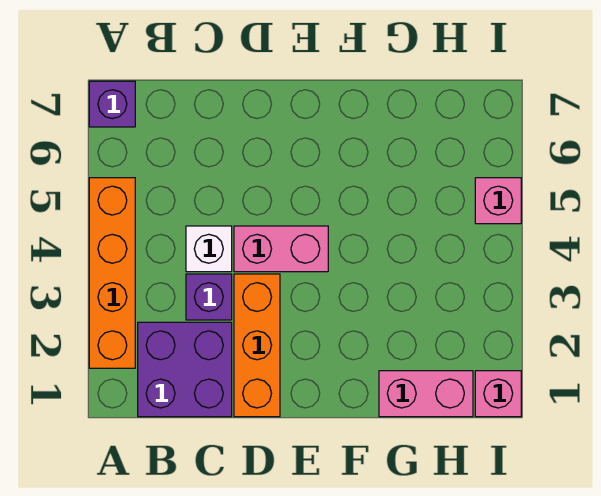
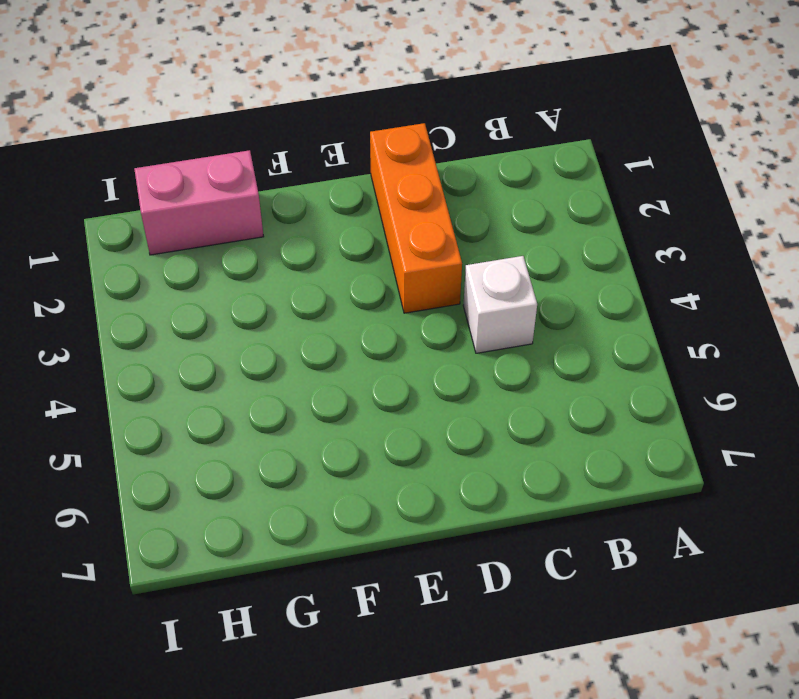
none -> orange 1x4 brick [89,178,135,368]
none -> purple 1x1 brick [89,81,135,127]

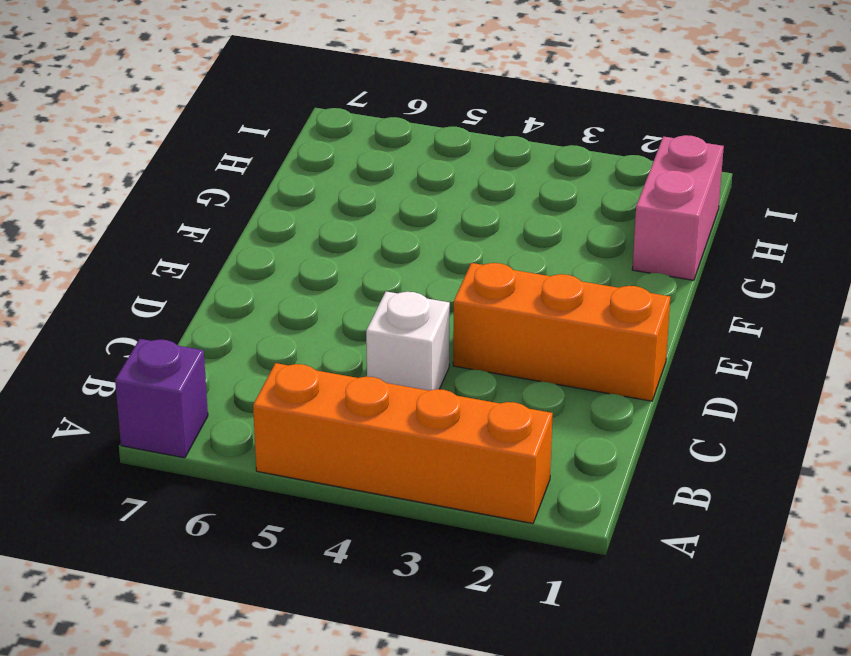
none -> purple 2x2 brick [138,322,232,417]
none -> purple 1x1 brick [186,274,232,320]

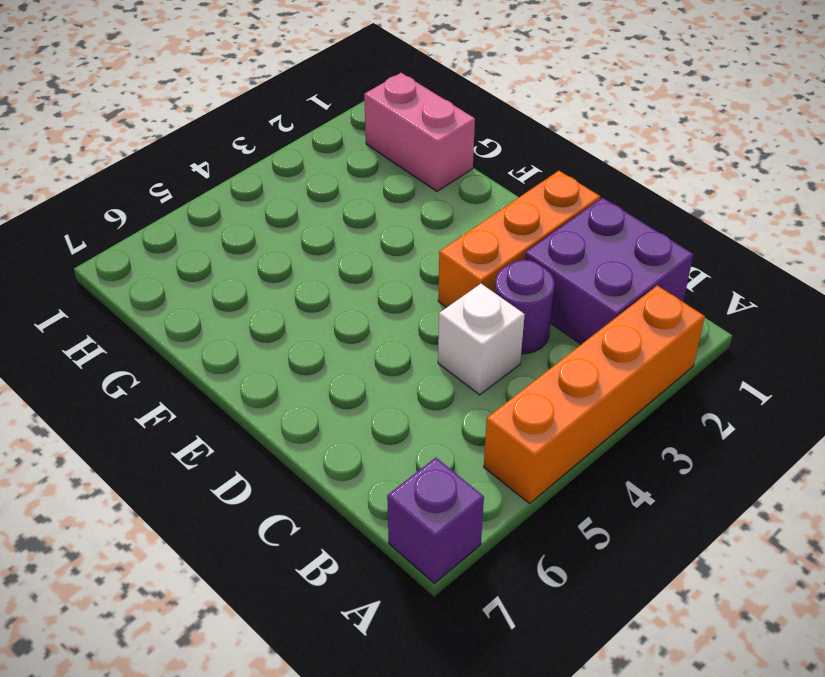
purple 1x1 round brick [495,260,554,354] -> purple 1x1 brick [186,274,232,320]
none -> pink 1x2 brick [234,226,328,272]
none -> pink 1x1 brick [475,371,521,417]

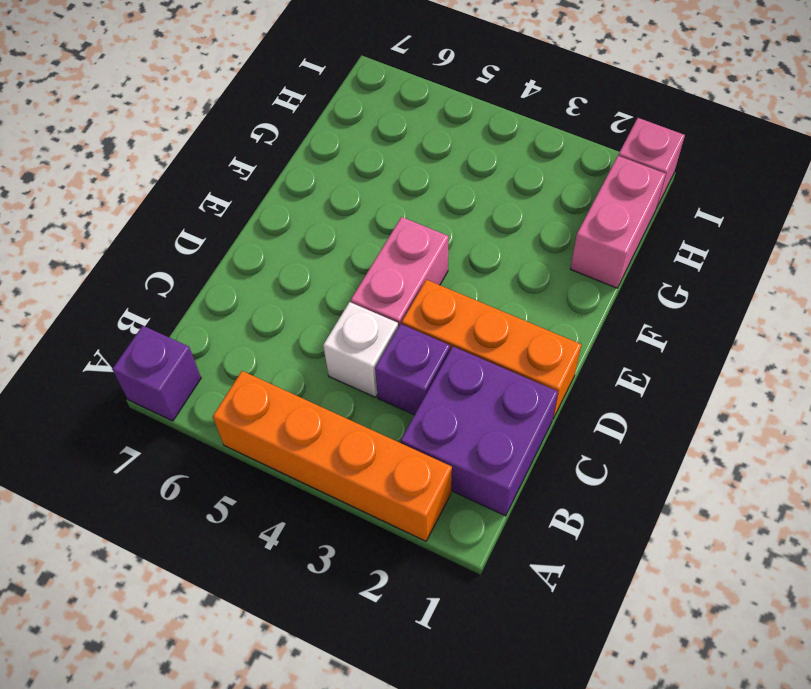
none -> pink 1x1 brick [475,178,521,224]

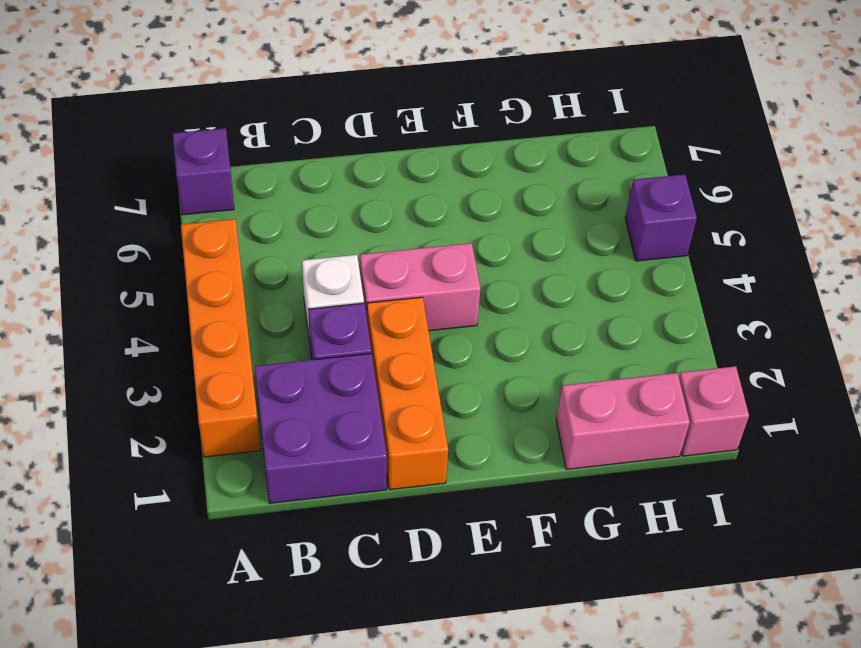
purple 1x1 brick [625,174,697,261] -> pink 1x1 brick [475,178,521,224]

